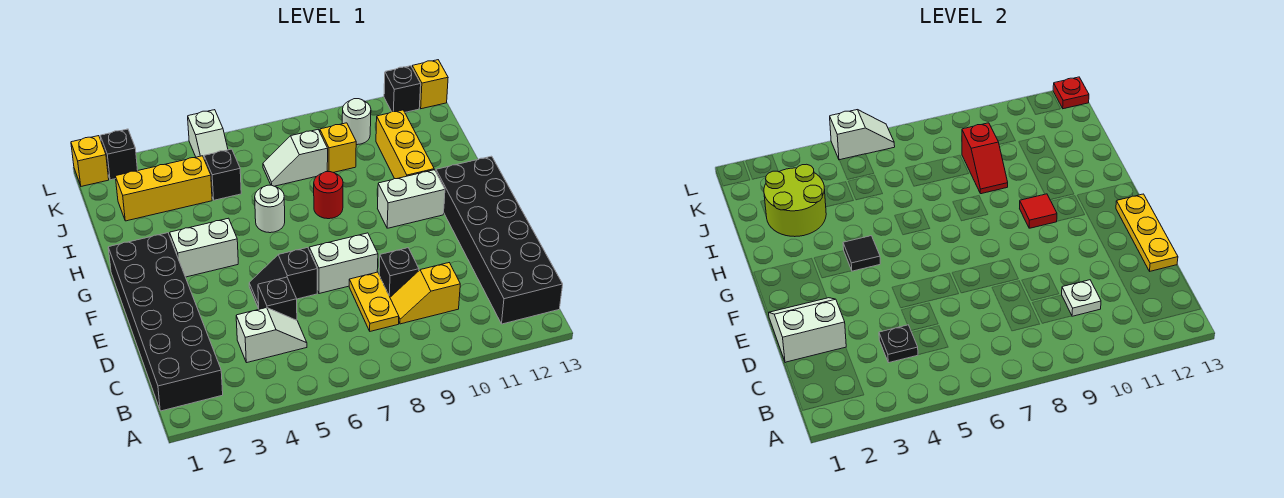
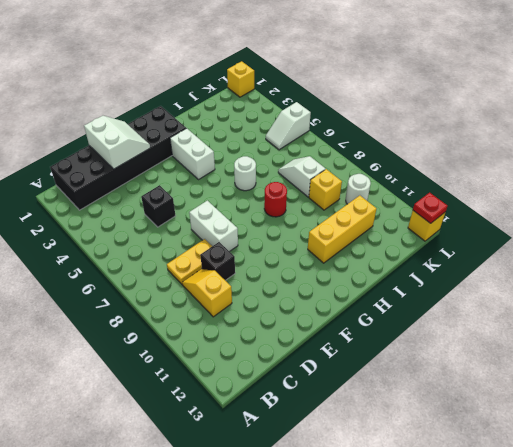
none -> black 2x6 brick [436,156,563,324]
none -> white 1x2 slope [236,308,307,363]
none -> black 1x2 slope [249,247,317,308]
none -> white 1x2 brick [378,170,445,228]

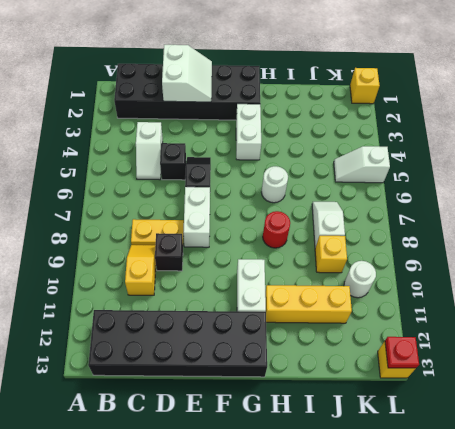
none -> yellow 1x3 brick [115,156,212,221]
none -> black 1x1 brick [204,149,241,200]
none -> black 1x1 brick [100,129,138,180]
none -> black 1x1 brick [384,66,421,112]

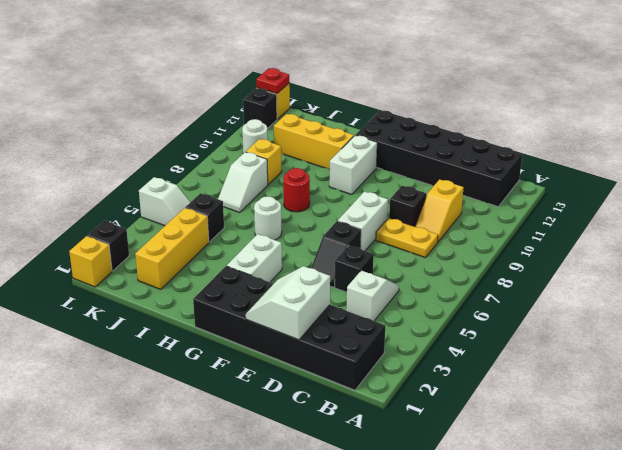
none -> black 1x1 plate [879,325,918,363]
none -> white 1x1 plate [1062,280,1101,316]
none -> yellow 1x3 plate [1116,194,1178,271]
none -> black 1x1 tile [843,236,880,271]

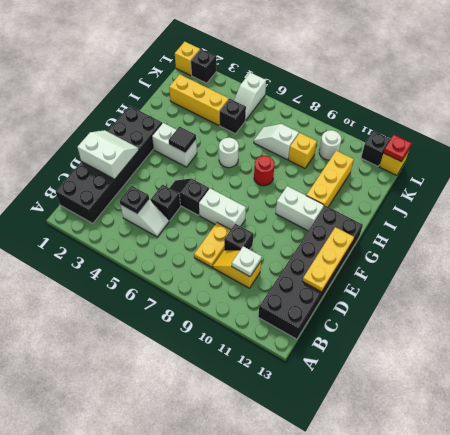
none -> red 1x1 tile [1020,194,1057,228]
none -> lime 2x2 round brick [764,164,826,237]
none -> red 1x2 slope [962,123,1008,194]
none -> white 1x2 slope [830,110,895,160]

